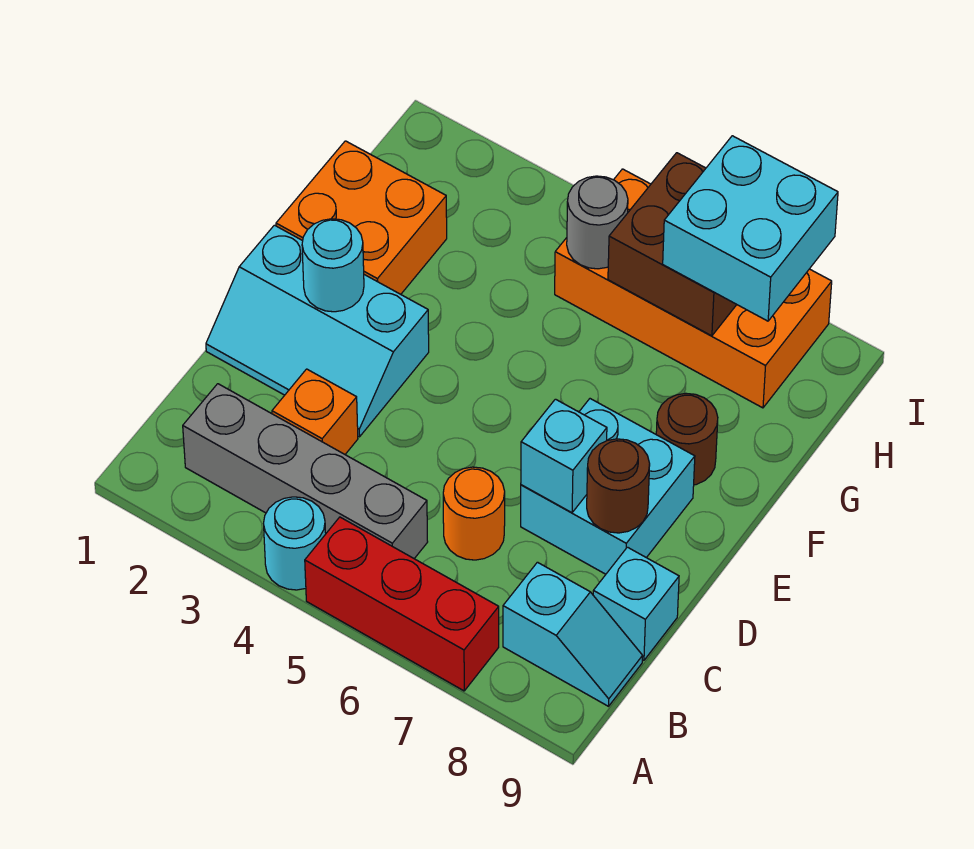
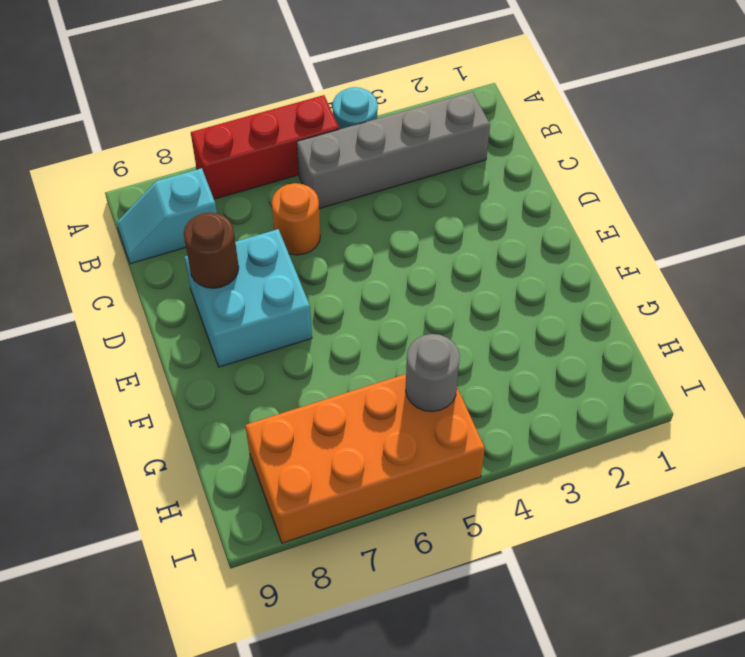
none -> orange 1x1 brick [272,369,358,454]
none -> cyan 1x1 brick [593,547,679,660]
none -> cyan 2x3 slope [206,225,429,437]

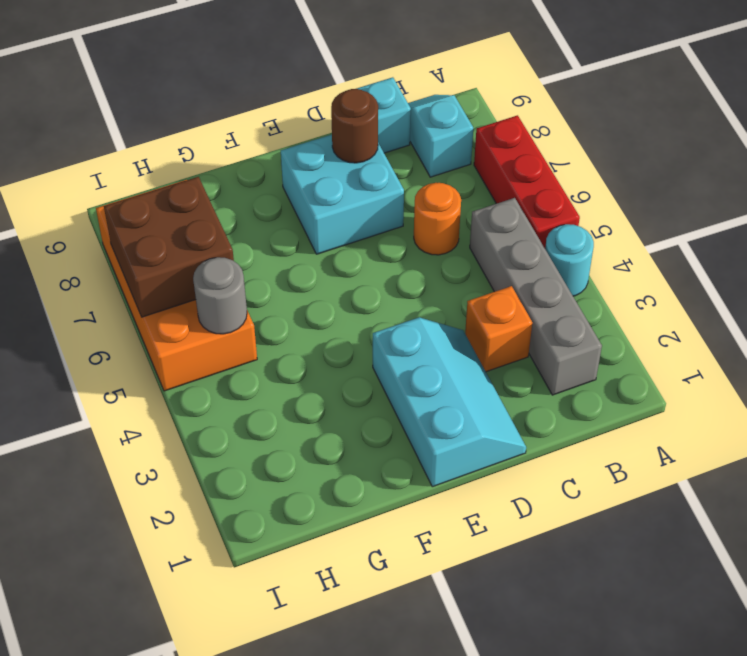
none -> orange 2x2 brick [276,141,447,294]
none -> brown 1x1 round brick [656,393,718,485]
none -> cyan 1x1 brick [521,399,607,513]

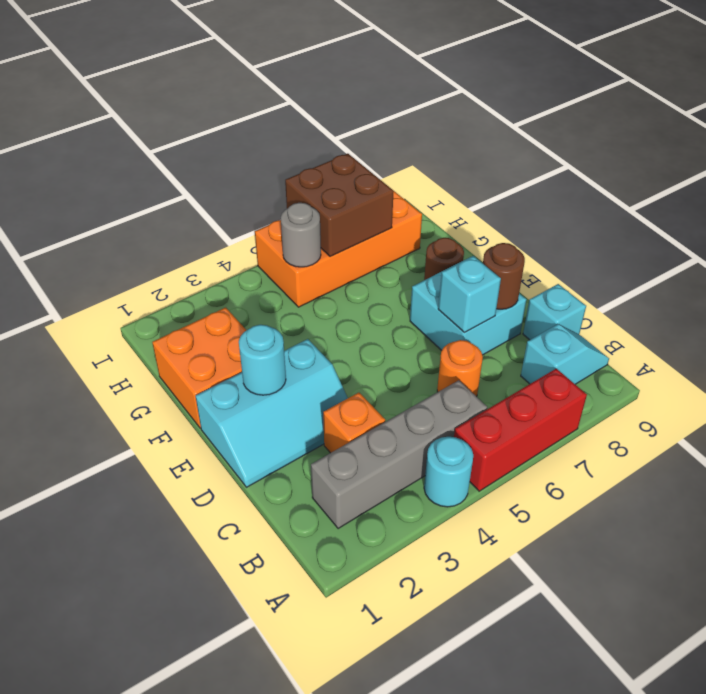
none -> cyan 2x2 brick [663,136,838,321]

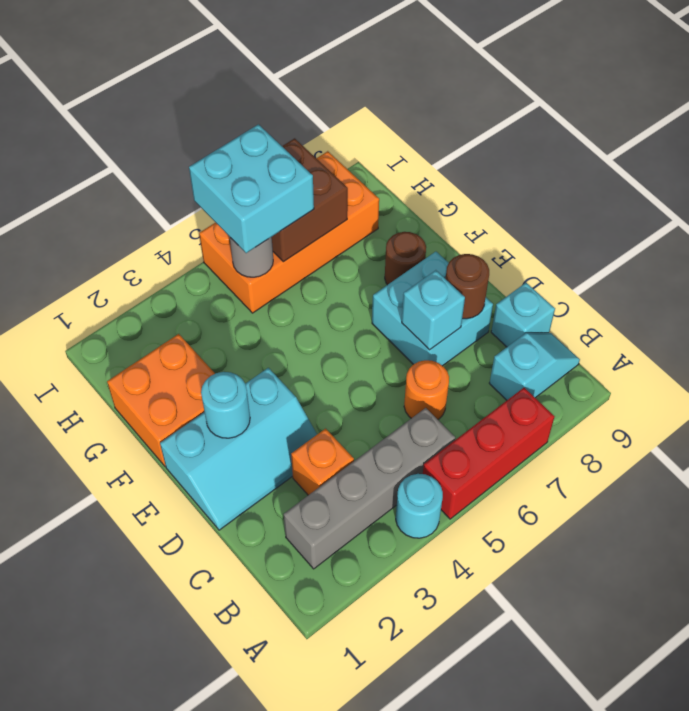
cyan 2x2 brick [189,124,314,253] -> cyan 2x2 brick moved to [663,136,838,321]

